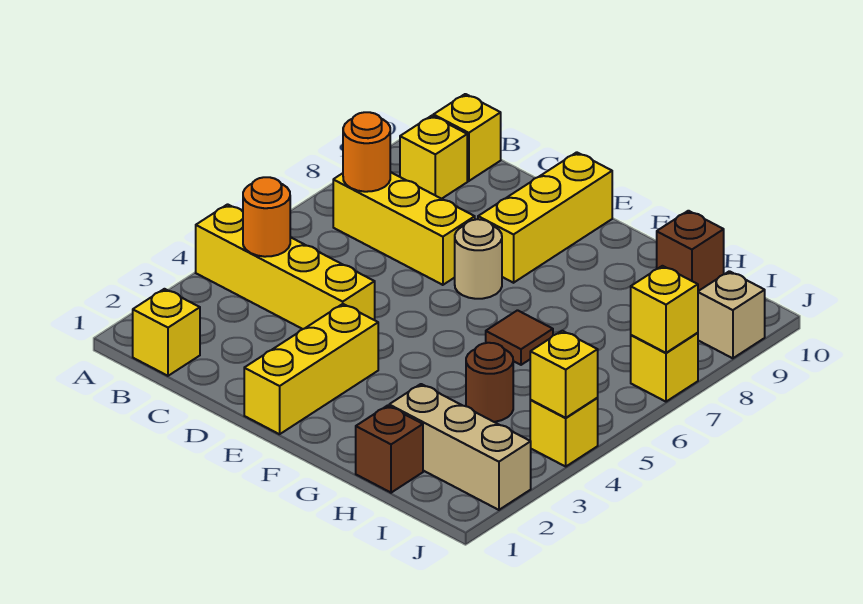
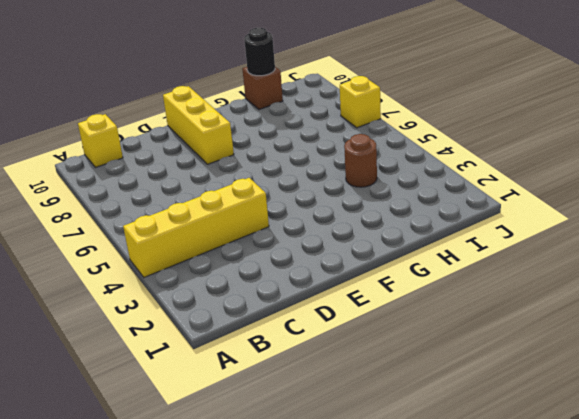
black 1x1 round brick [244,28,275,76] -> none
none -> yellow 1x1 brick [133,289,200,376]
none -> yellow 1x3 brick [333,172,475,285]
none -> yellow 1x1 brick [400,116,467,199]

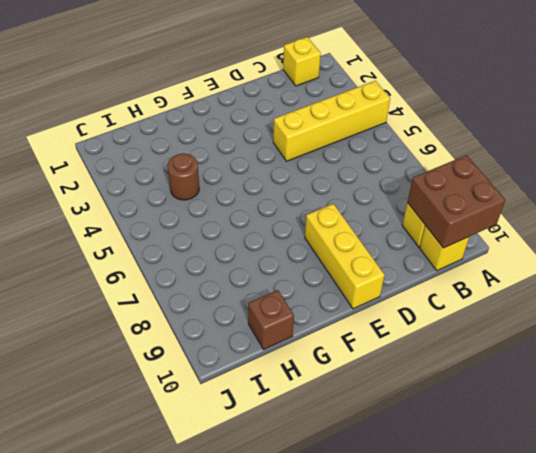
brown 2x2 brick [407,155,505,248] -> none
none -> yellow 1x3 brick [333,172,475,285]
none -> yellow 1x3 brick [244,304,378,434]
none -> tan 1x1 round brick [455,219,502,299]

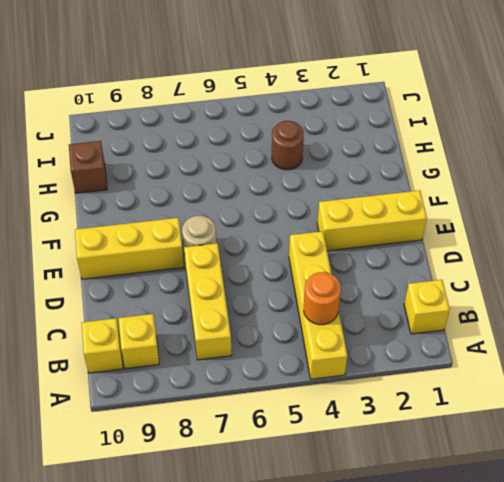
none -> brown 1x1 tile [486,310,553,365]
none -> brown 1x1 brick [356,406,423,493]
none -> tan 1x3 brick [389,384,531,510]

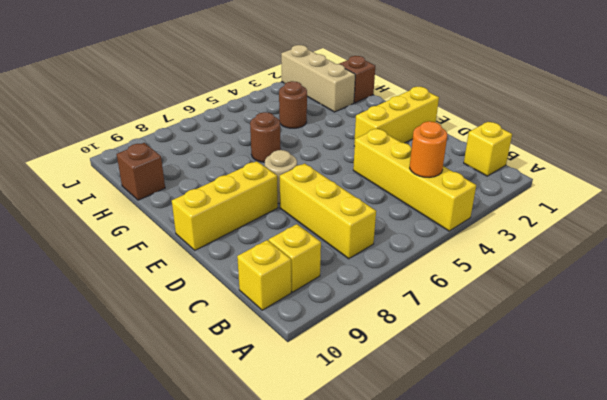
brown 1x1 round brick [250,112,281,162] -> brown 1x1 tile [486,310,553,365]
none -> yellow 1x1 brick [530,398,598,466]
none -> yellow 1x1 brick [631,333,698,402]
none -> tan 1x1 brick [698,271,765,358]

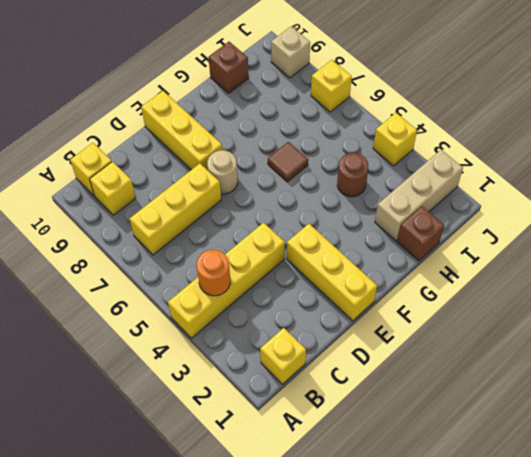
none -> orange 1x1 round brick [343,112,390,192]
none -> yellow 1x1 brick [530,331,598,418]
none -> yellow 1x1 brick [631,266,698,353]

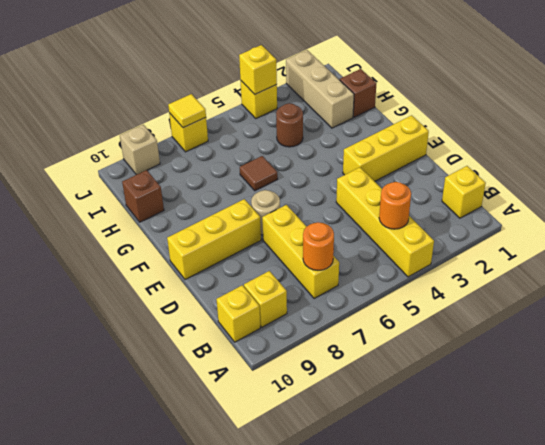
yellow 1x1 tile [168,94,206,128] -> yellow 1x1 brick [631,266,698,353]

